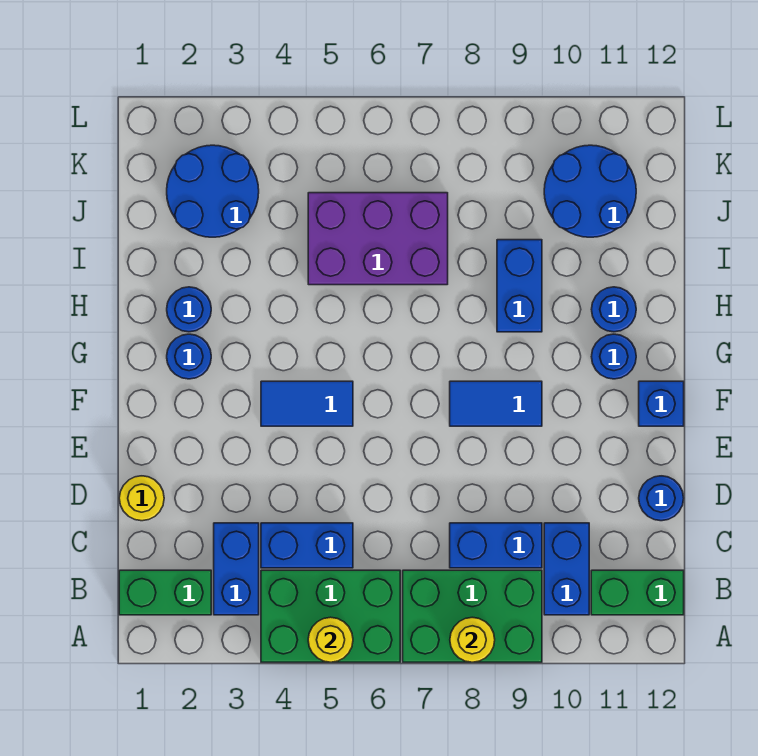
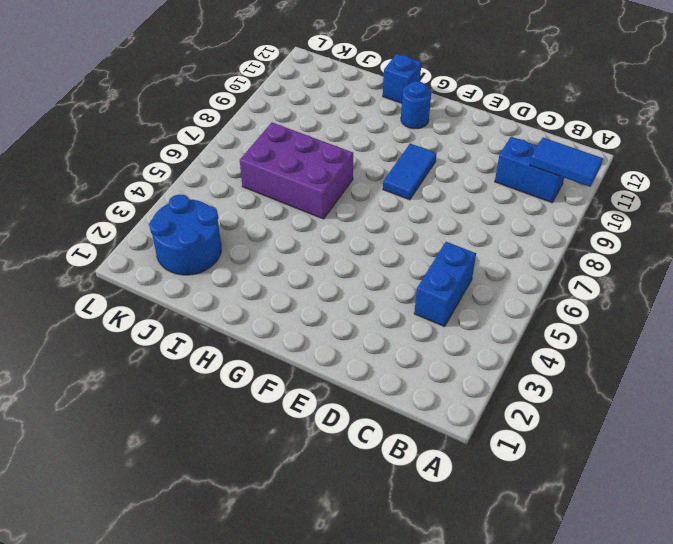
blue 1x2 tile [530,138,603,187] -> blue 1x2 tile turned to [261,381,353,426]
purple 2x3 brick [240,123,353,219] -> purple 2x3 brick turned to [308,193,448,285]
blue 1x1 brick [383,54,421,103] -> blue 1x1 brick moved to [639,381,684,426]
none -> green 2x3 brick [261,570,400,662]
none -> green 2x3 brick [403,570,542,662]
none -> green 1x2 brick [119,570,211,615]

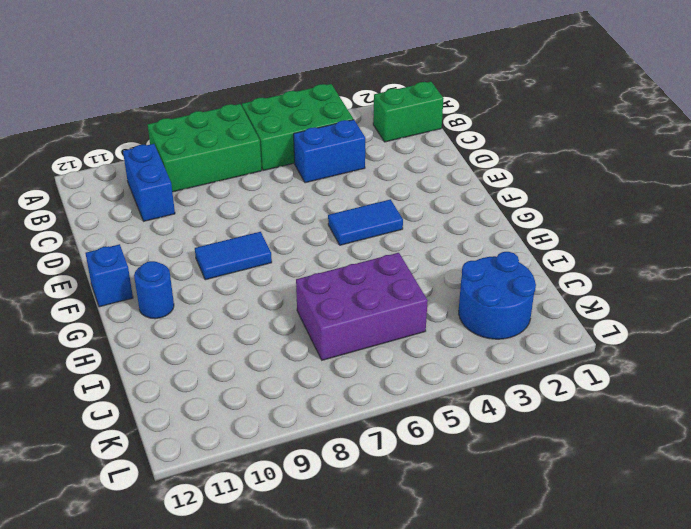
none -> blue 1x2 brick [214,523,259,615]
none -> green 1x2 brick [591,570,684,615]
none -> blue 1x2 brick [450,523,542,568]

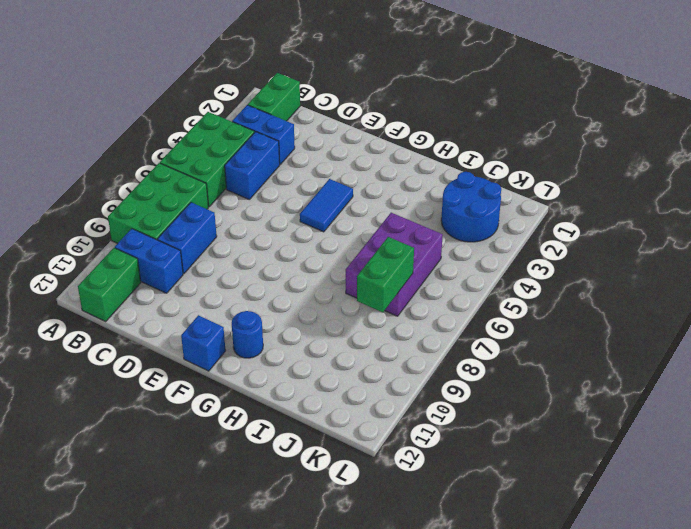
green 1x2 brick [357,237,414,312] -> none
none -> yellow 1x1 round brick [119,476,164,521]
none -> blue 1x1 round brick [639,476,684,521]
none -> blue 1x2 tile [450,381,542,426]

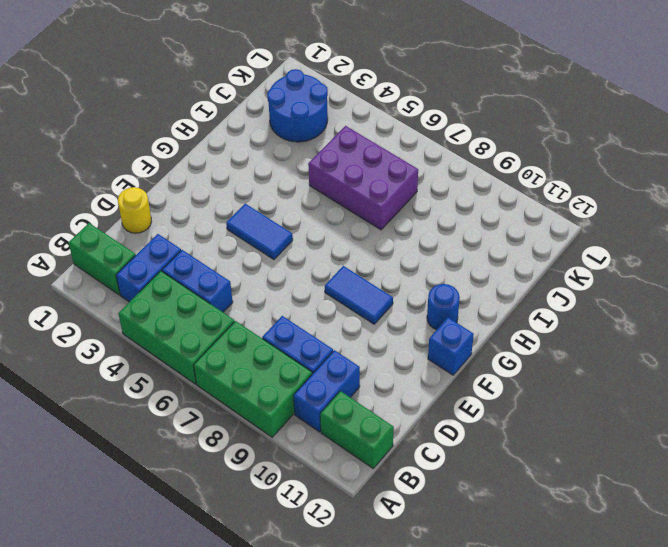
none -> blue 1x1 round brick [639,476,684,521]
none -> blue 1x1 round brick [167,334,211,379]
none -> blue 1x1 round brick [167,287,211,332]

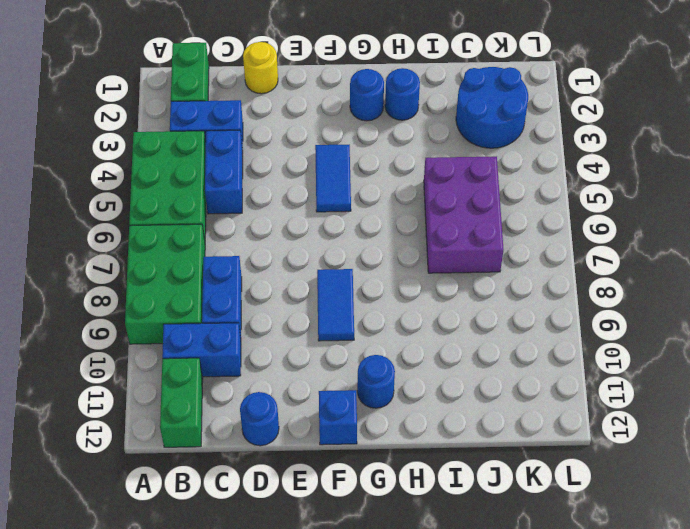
none -> blue 1x2 brick [497,240,542,332]
none -> blue 1x1 round brick [591,287,636,332]
none -> blue 2x2 round brick [544,145,636,237]

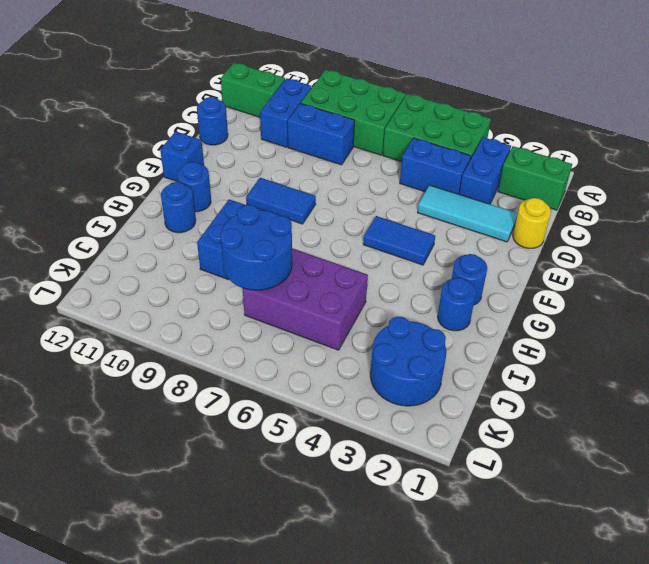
cyan 1x3 tile [418,185,518,242] -> none
blue 2x2 round brick [220,205,292,290] -> blue 2x2 round brick moved to [544,145,636,237]
none -> yellow 1x1 round brick [308,617,353,662]
none -> yellow 1x1 round brick [450,617,495,662]

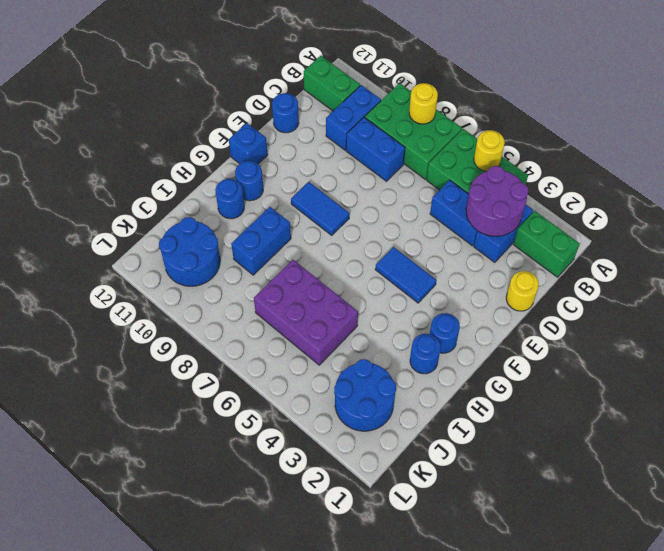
purple 2x2 round brick [466,166,529,236] -> none

